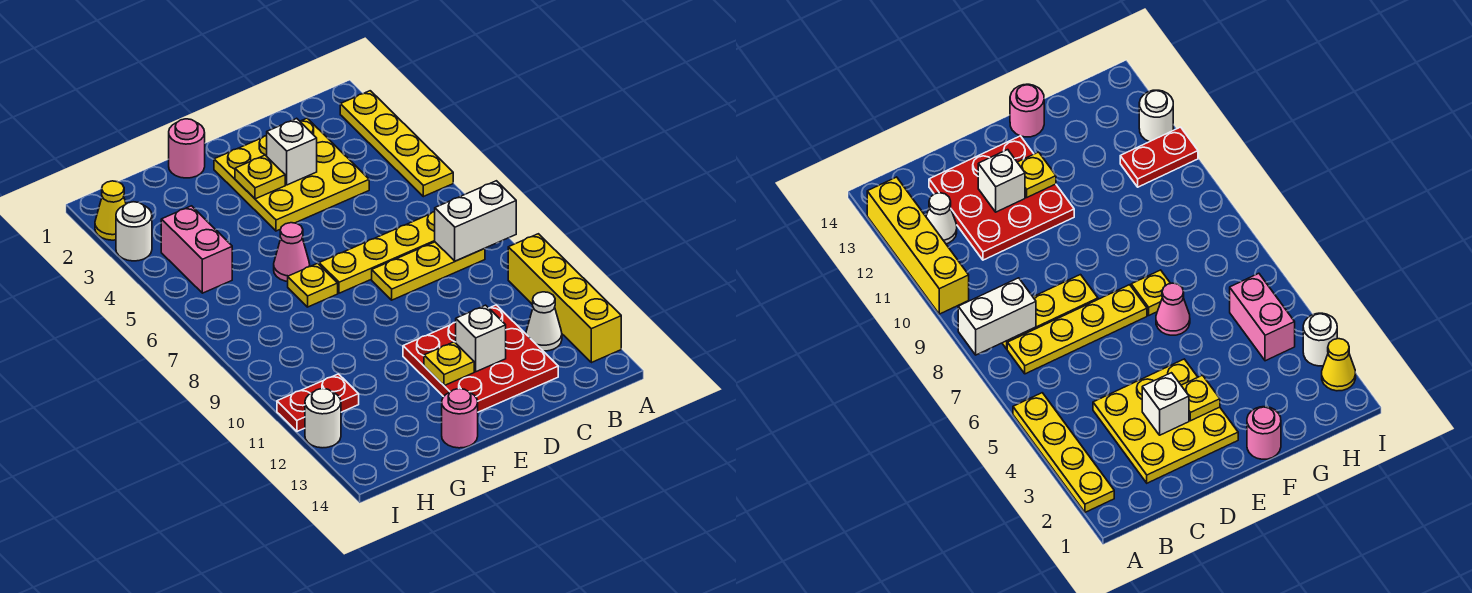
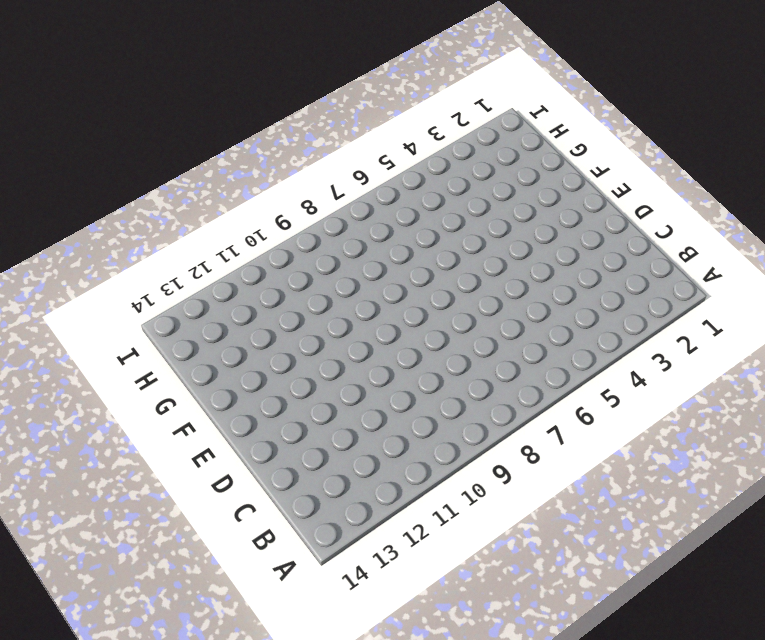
none -> yellow 1x4 plate [340,91,453,197]
none -> yellow 1x4 brick [508,234,621,363]
none -> yellow 1x4 plate [319,212,435,293]

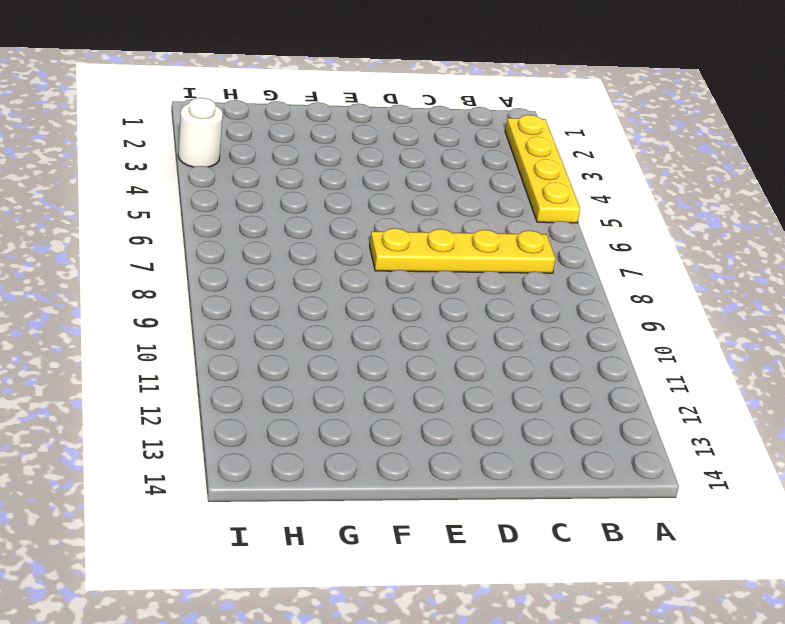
none -> yellow 1x4 brick [508,234,621,363]
none -> yellow 1x3 plate [372,242,485,300]
none -> white 1x1 cone [526,292,562,351]

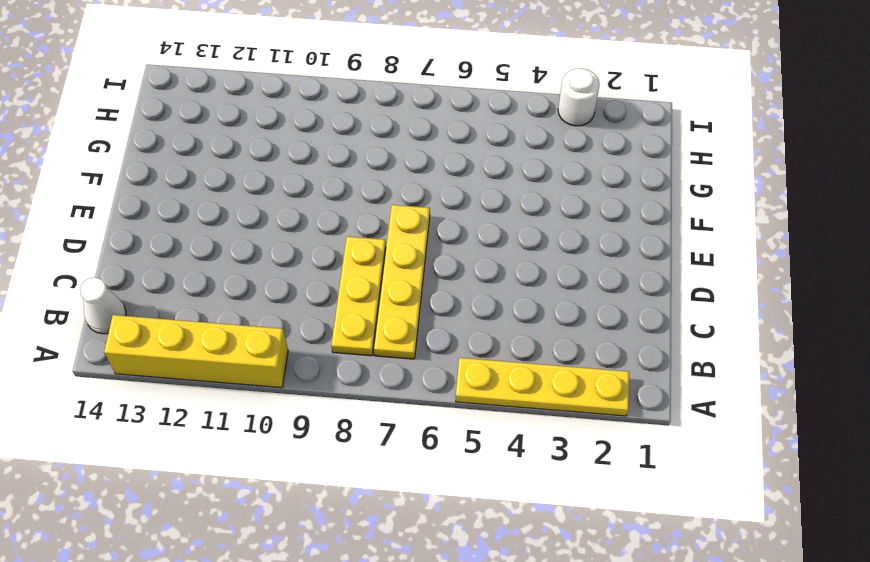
white 1x1 cone [80,277,126,334] -> white 1x1 cone moved to [526,292,562,351]
none -> yellow 3x3 plate [214,118,369,231]
none -> red 3x3 plate [403,305,558,412]
none -> pink 1x1 round brick [169,119,205,178]

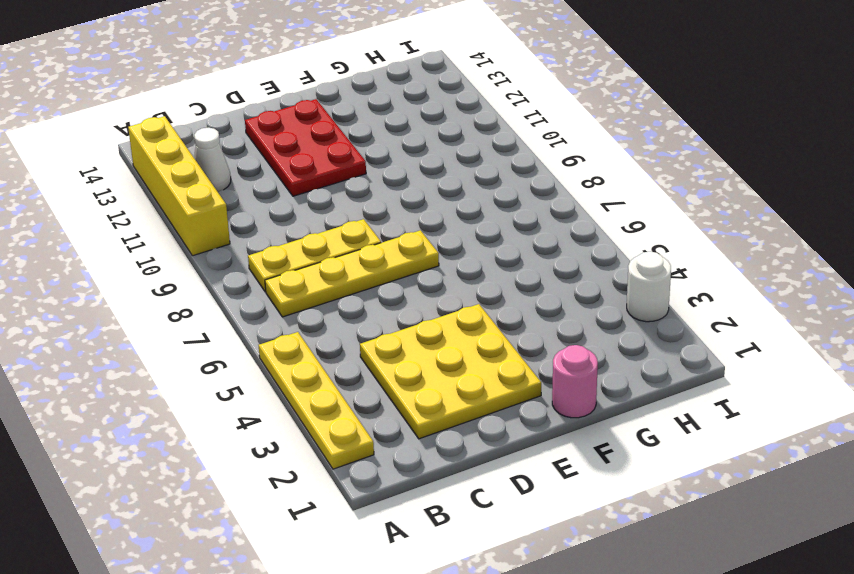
red 2x3 plate [245,99,366,196] -> red 3x3 plate [403,305,558,412]
none -> pink 1x1 cone [274,223,310,281]
none -> yellow 1x1 plate [288,263,338,307]
none -> pink 1x1 round brick [442,389,478,448]

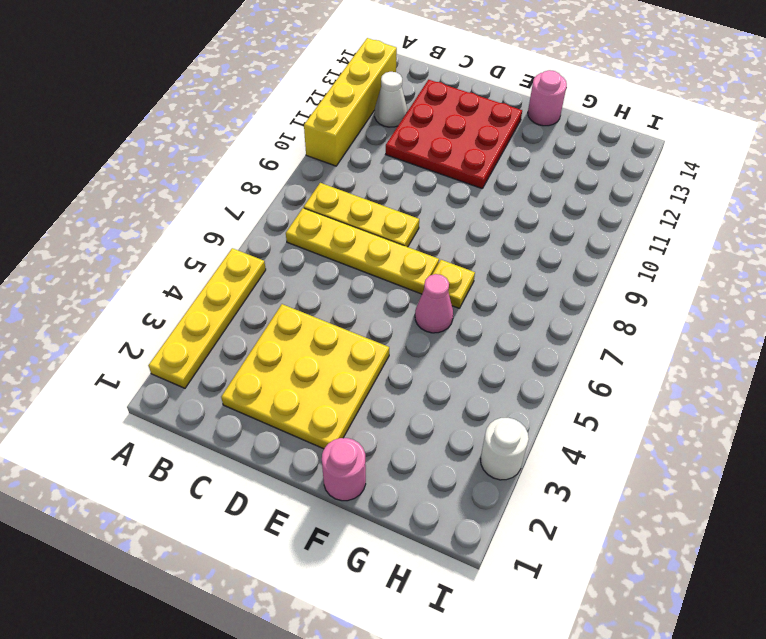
none -> pink 1x2 brick [161,206,232,293]
none -> red 1x2 plate [277,374,359,431]
none -> yellow 1x1 cone [95,181,126,240]

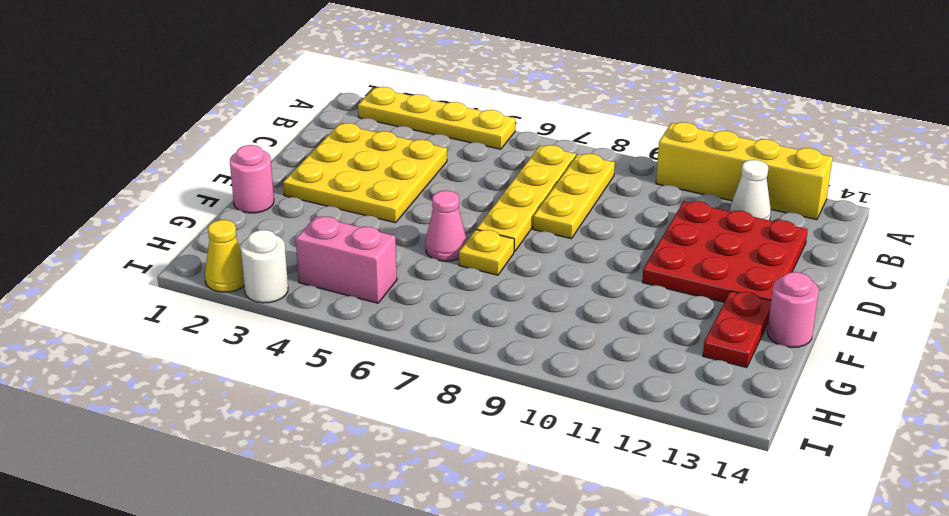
red 1x2 plate [703,291,771,368] -> red 1x2 plate moved to [277,374,359,431]
none -> white 1x1 round brick [305,389,341,448]
none -> white 1x2 brick [435,181,516,261]
none -> white 1x1 brick [267,118,317,185]

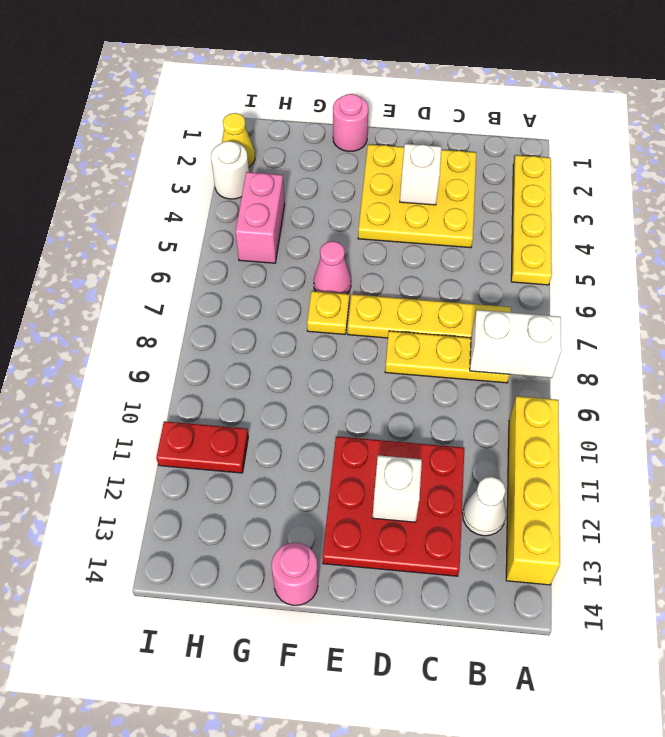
none -> white 1x1 round brick [305,389,341,448]
none -> yellow 1x1 plate [235,155,285,199]
none -> yellow 1x1 plate [424,342,474,386]

